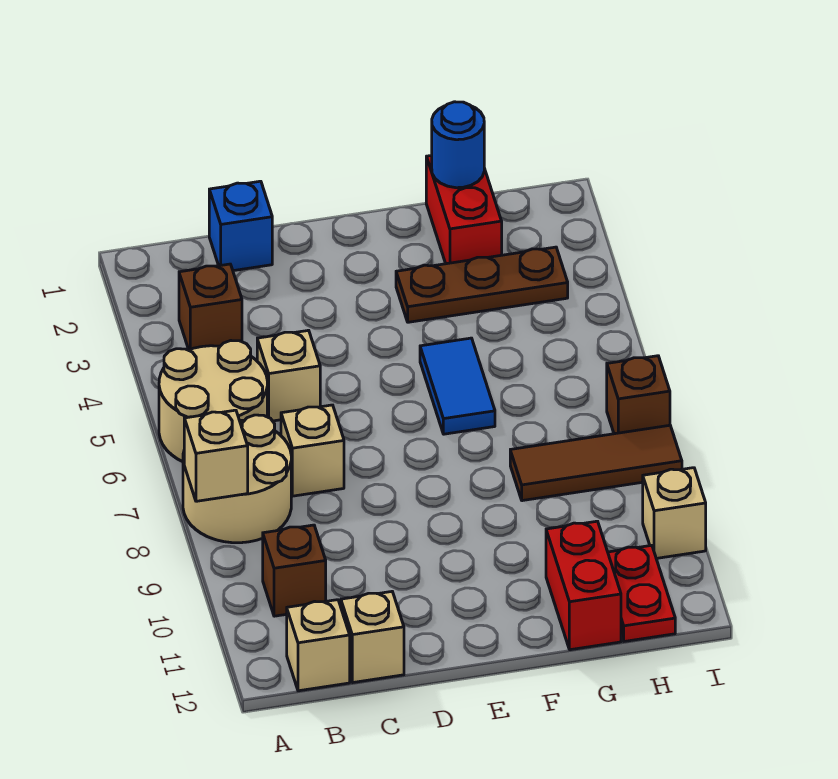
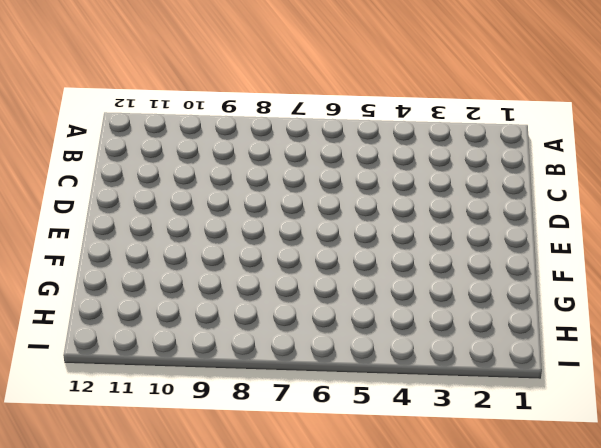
none -> tan 2x2 round brick [159,341,267,462]
none -> tan 2x2 round brick [183,415,291,543]
none -> brown 1x1 brick [179,264,242,350]

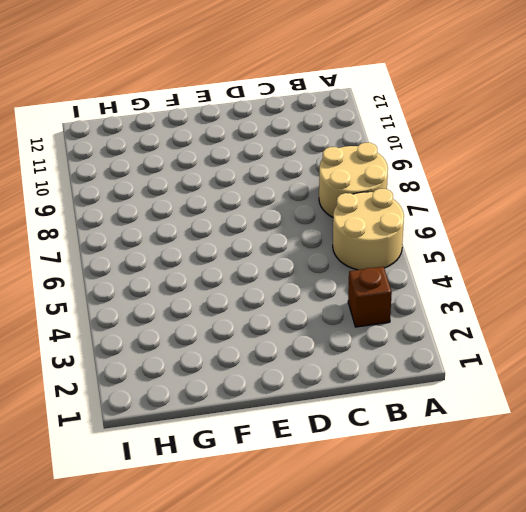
none -> brown 1x1 brick [263,525,326,616]
none -> tan 1x1 brick [287,600,350,691]
none -> blue 1x1 brick [209,181,272,271]

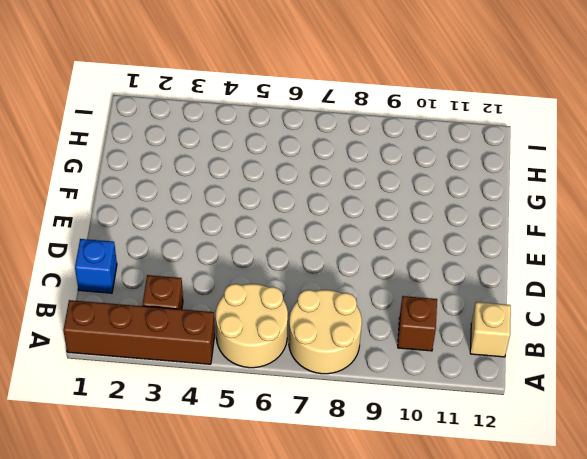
brown 1x4 brick [63,300,215,364] -> none
none -> tan 1x1 brick [257,330,320,421]
none -> tan 1x1 brick [281,405,344,496]
none -> tan 1x1 brick [341,592,404,683]

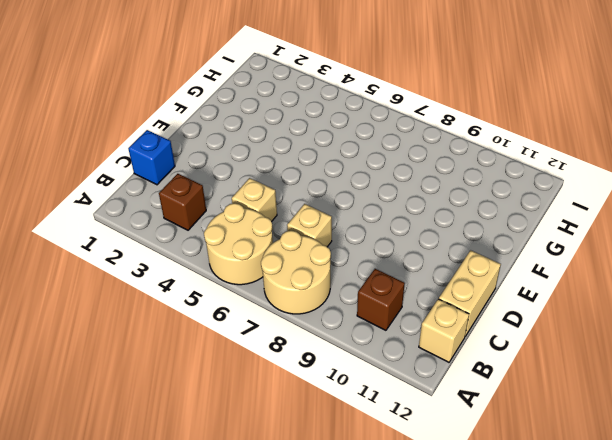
tan 1x2 brick [439,250,501,336] -> tan 1x1 brick [341,592,404,683]
none -> brown 1x3 plate [396,247,568,322]
none -> blue 1x2 tile [420,338,495,434]
none -> red 1x2 brick [426,155,502,264]

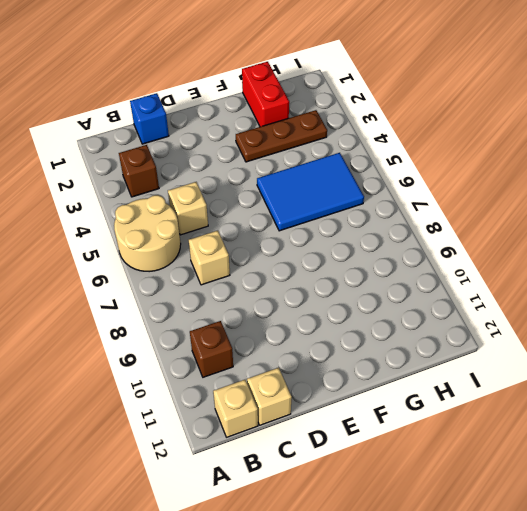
blue 2x3 tile [257,153,364,231] -> blue 1x2 tile [420,338,495,434]
none -> tan 2x2 round brick [183,415,291,543]
none -> brown 1x3 tile [510,425,682,501]
none -> red 1x2 brick [546,521,621,650]

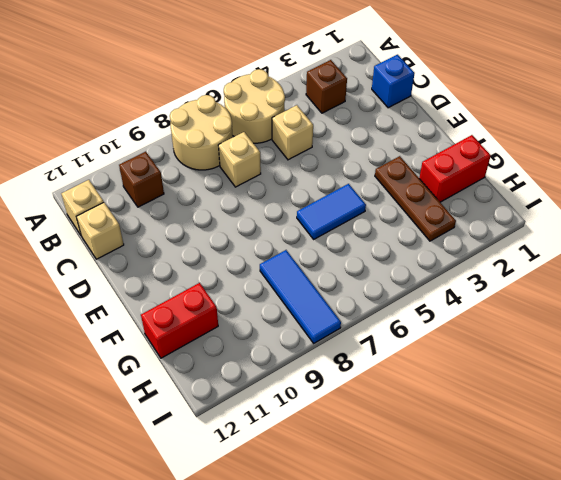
blue 1x3 tile [260,250,341,343] -> brown 1x3 tile [510,425,682,501]
none -> red 1x2 plate [608,545,675,641]
none -> brown 1x1 brick [607,356,670,434]
none -> tan 1x1 brick [643,468,706,558]

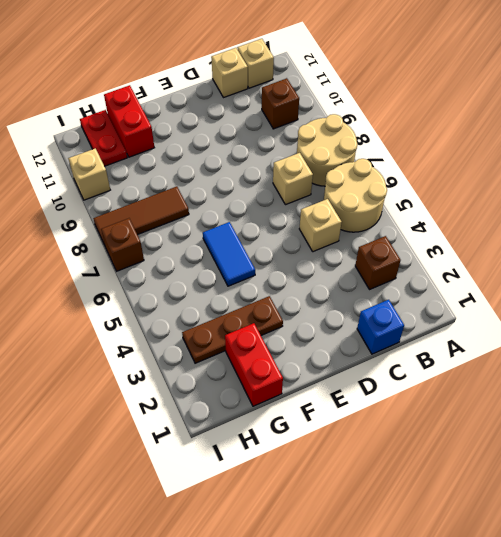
none -> tan 1x1 brick [184,410,248,501]
none -> blue 1x1 round brick [432,102,484,188]

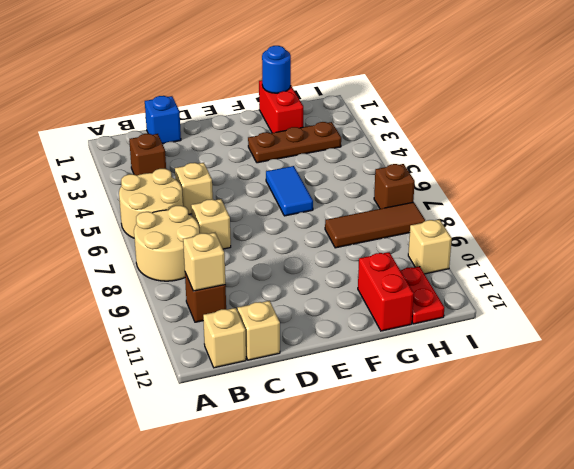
tan 1x1 brick [183,233,225,291] -> tan 1x1 brick moved to [184,410,248,501]

